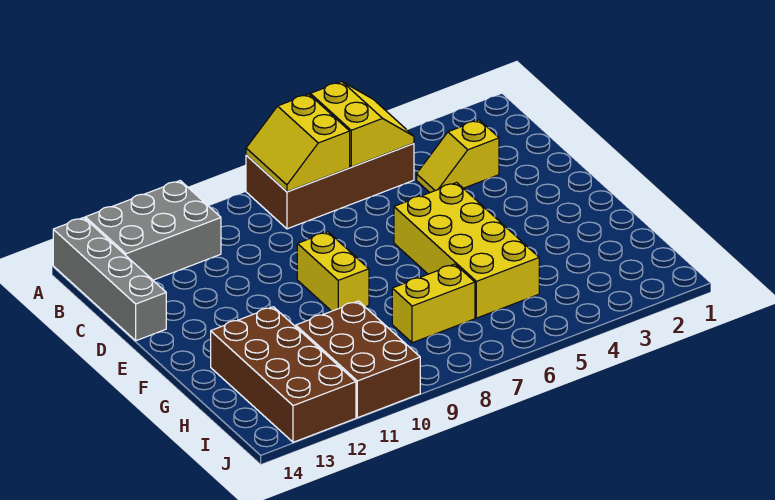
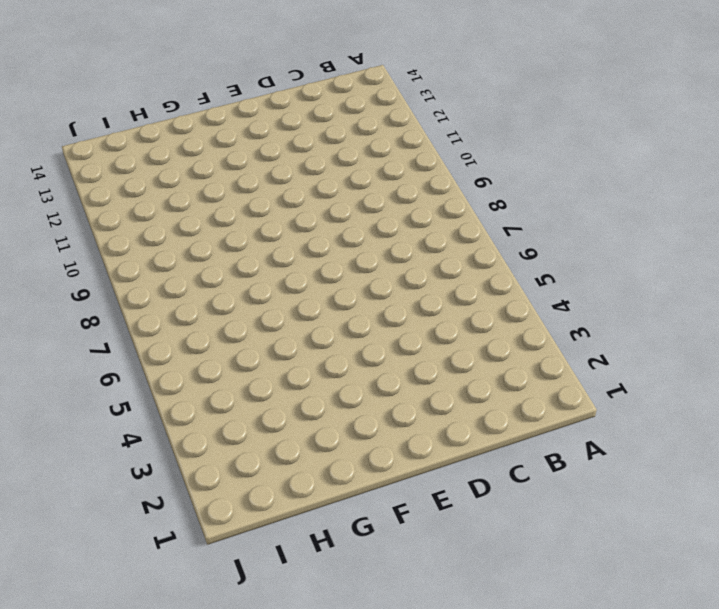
none -> brown 2x4 brick [246,143,414,229]
none -> grey 2x3 brick [85,181,221,280]

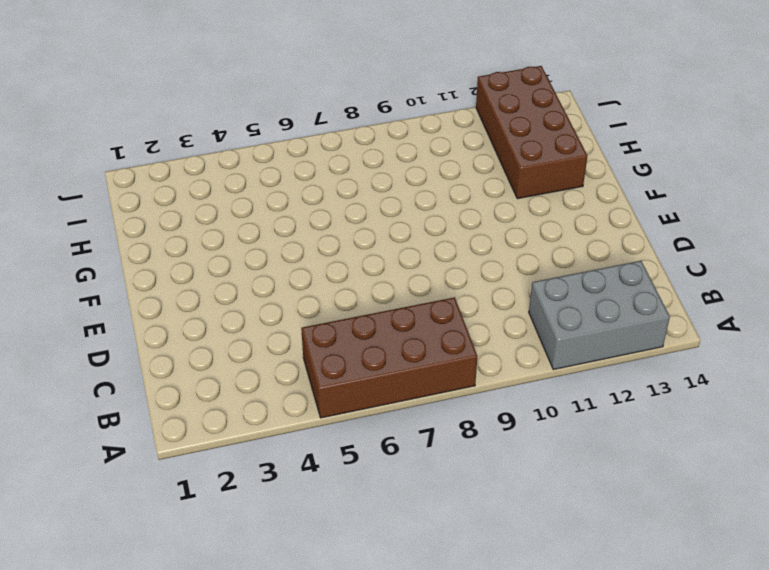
none -> grey 1x4 brick [53,218,166,341]
none -> yellow 1x2 slope [417,120,499,192]

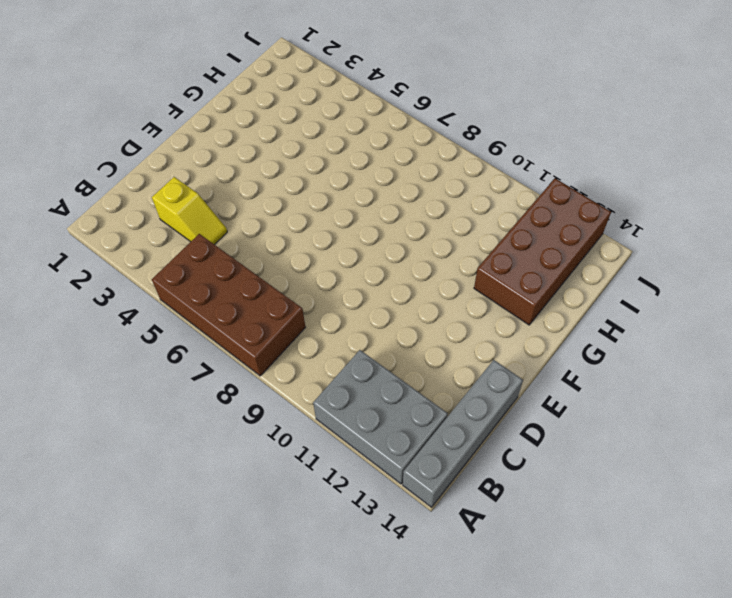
none -> yellow 2x4 brick [394,183,539,318]
none -> yellow 1x2 brick [297,232,369,311]

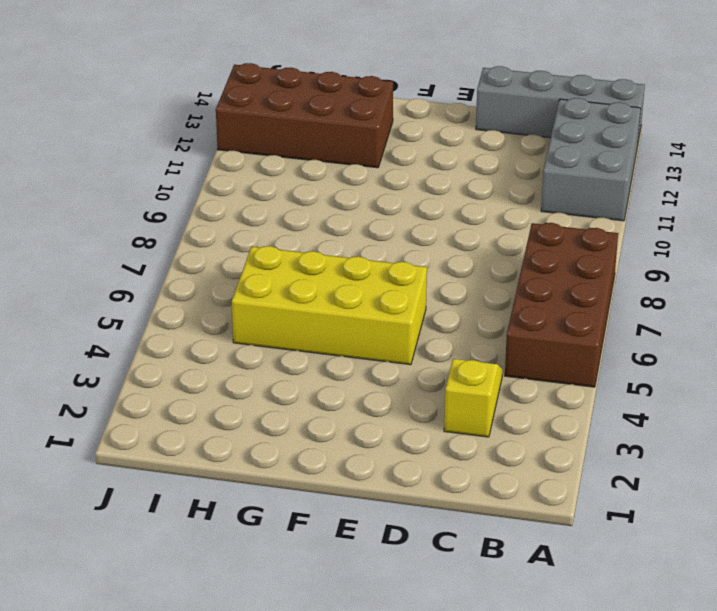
none -> yellow 1x2 brick [297,232,369,311]
none -> yellow 1x2 brick [392,264,475,343]

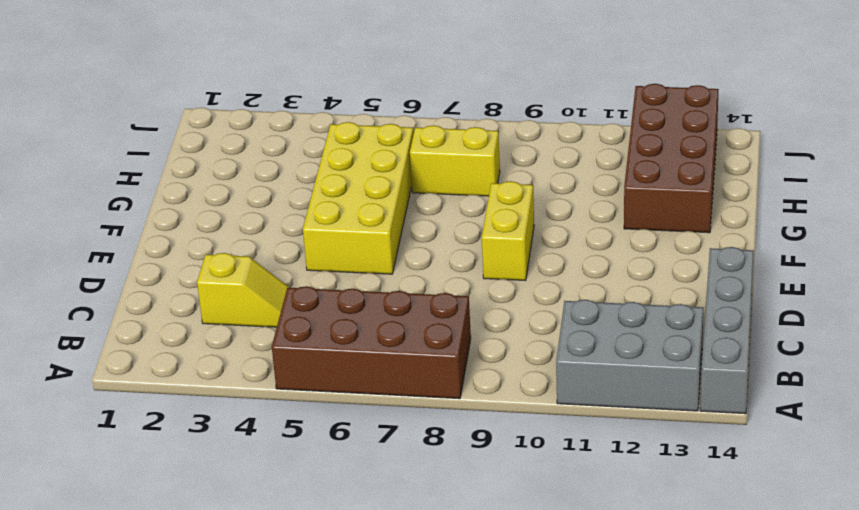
none -> brown 2x3 brick [296,301,420,418]
none -> yellow 2x2 slope [310,81,414,167]

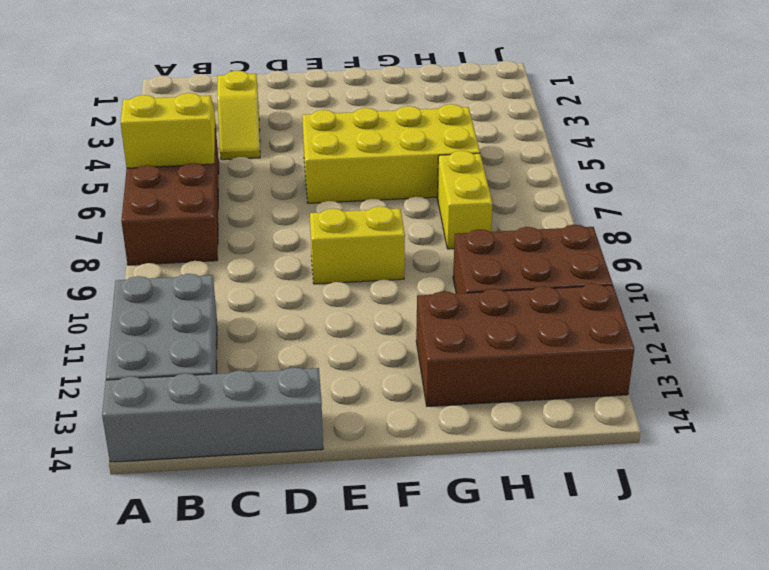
none -> yellow 2x2 slope [246,94,350,192]

